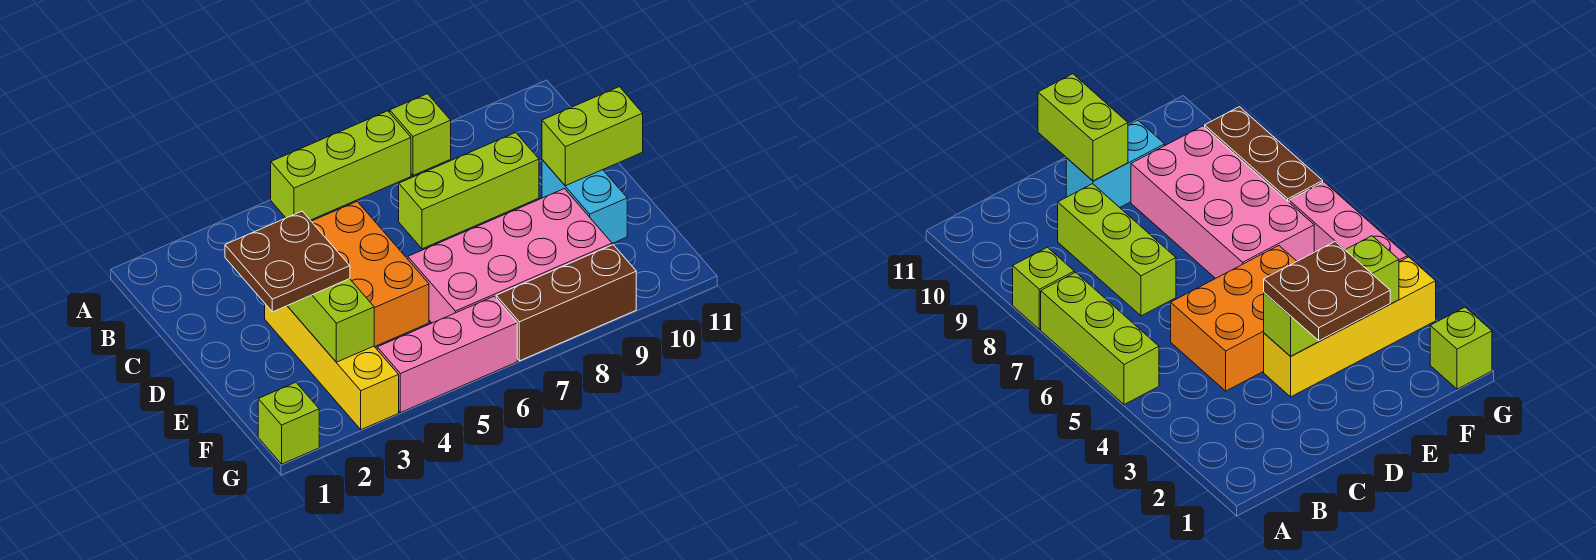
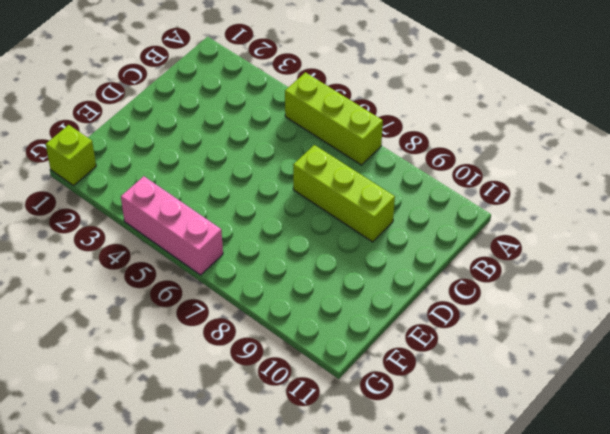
none -> lime 1x1 brick [390,94,451,176]
none -> orange 2x3 brick [311,202,429,347]
none -> yellow 1x4 brick [265,304,399,430]

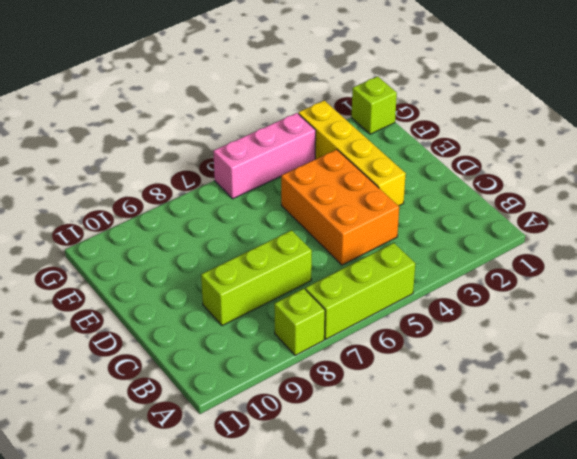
none -> cyan 1x2 brick [542,160,627,243]
none -> pink 2x4 brick [408,189,612,323]
none -> brown 1x3 brick [496,245,636,361]

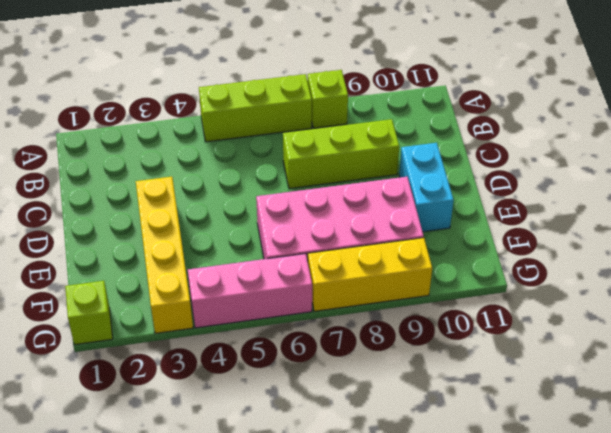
yellow 1x3 brick [308,238,432,311] -> brown 1x3 brick [496,245,636,361]
none -> orange 2x3 brick [311,202,429,347]
none -> lime 1x3 brick [288,279,374,362]
none -> lime 1x2 brick [542,87,643,186]

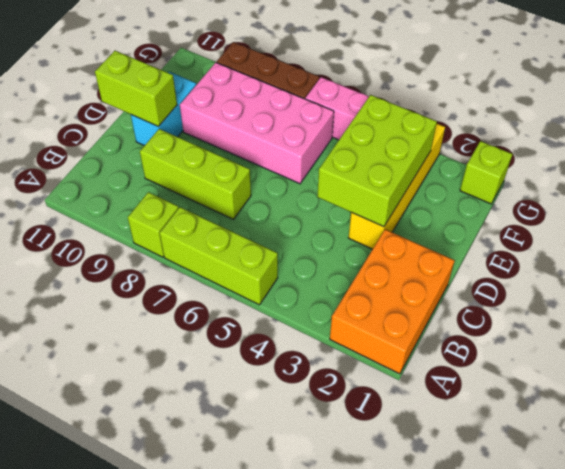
orange 2x3 brick [330,229,455,374] -> orange 2x3 brick moved to [311,202,429,347]
lime 2x3 brick [317,95,437,227] -> lime 1x3 brick [288,279,374,362]
none -> brown 2x2 plate [225,211,350,312]

